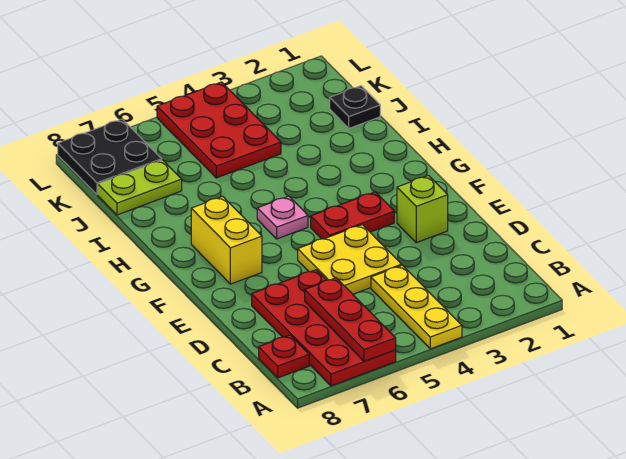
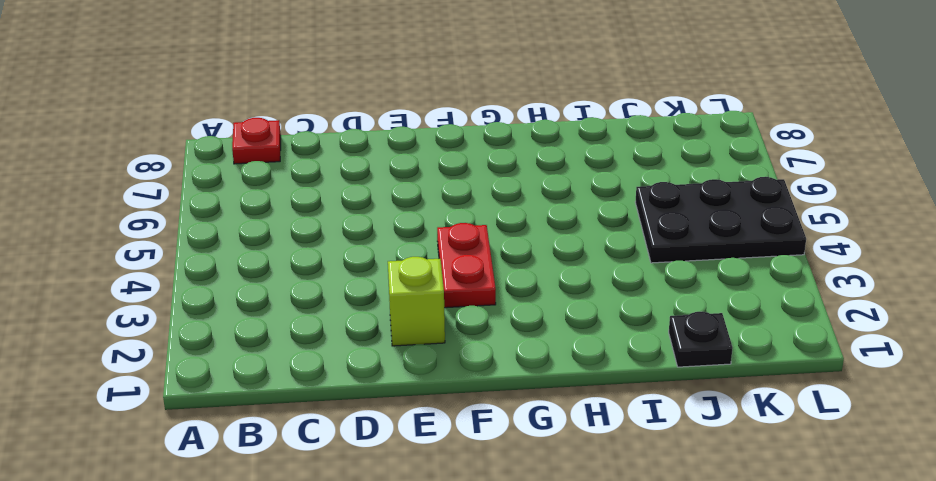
black 2x3 plate [635,177,806,263] -> red 2x3 plate [157,82,281,178]
none -> yellow 1x3 plate [371,265,462,349]
none -> red 2x4 plate [252,270,396,386]
none -> yellow 2x2 plate [298,225,402,294]

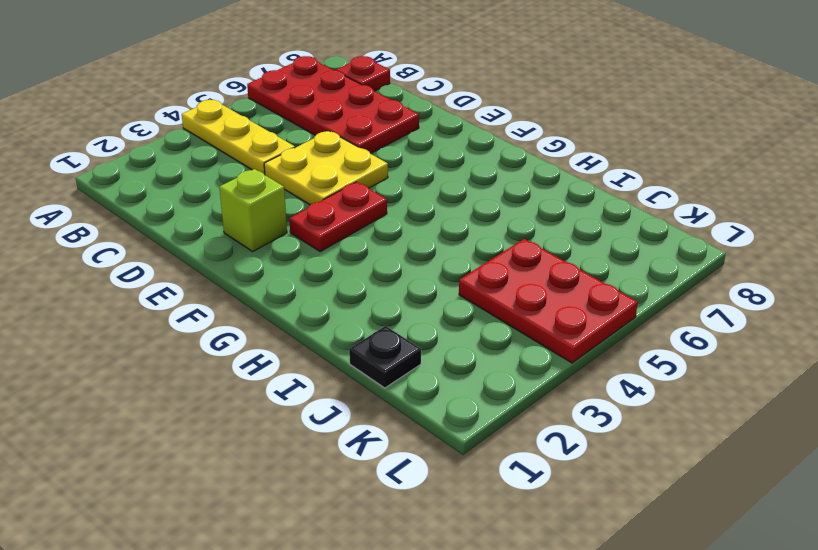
none -> yellow 1x2 brick [191,197,262,284]
none -> pink 1x1 plate [257,196,308,239]
none -> lime 1x2 plate [98,160,182,215]

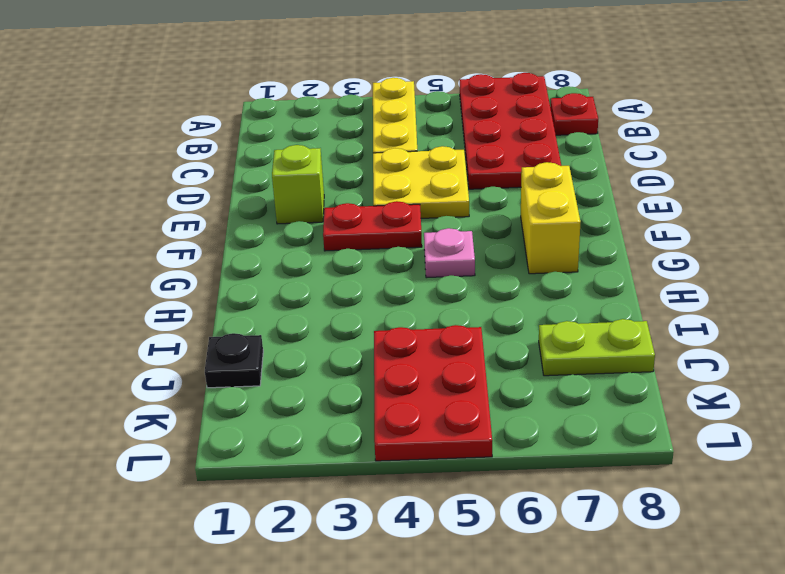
none -> black 2x2 plate [58,119,162,195]
none -> red 1x3 plate [305,278,396,361]

